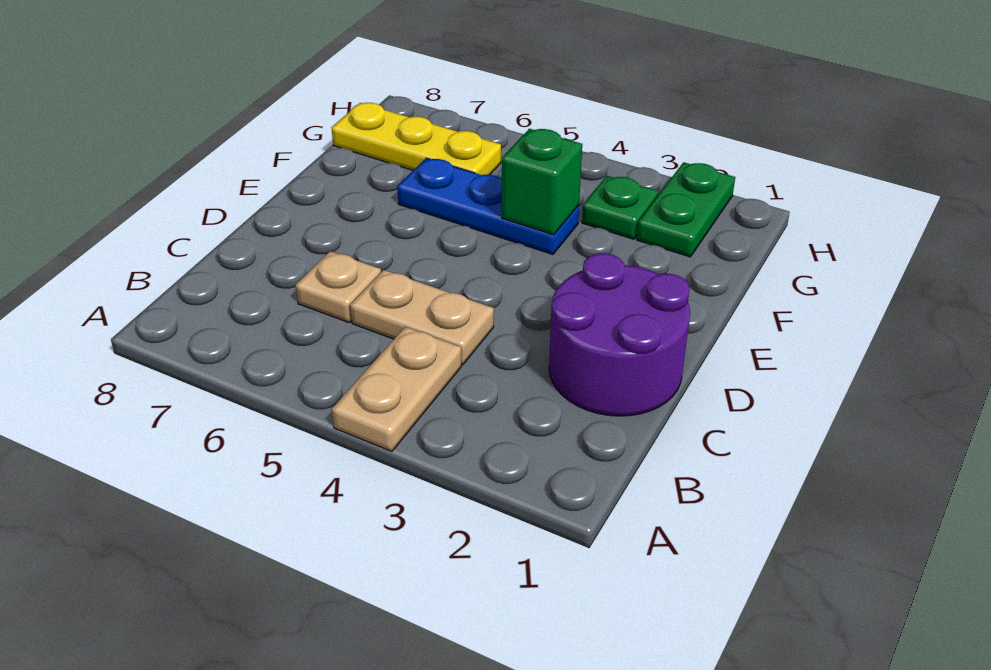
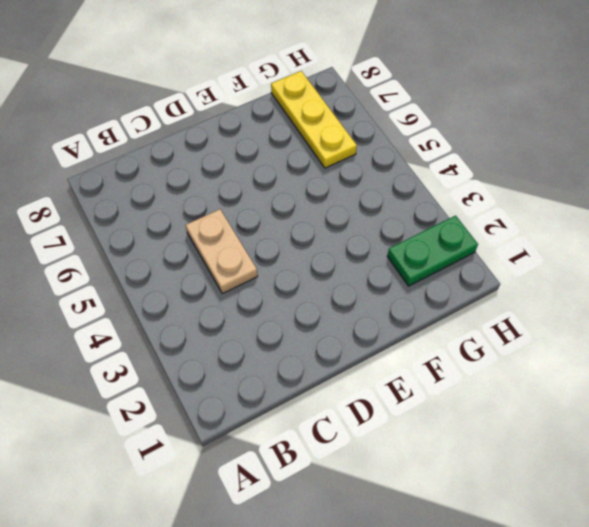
none -> tan 1x2 plate [332,327,462,451]
none -> purple 2x2 round brick [549,253,690,416]

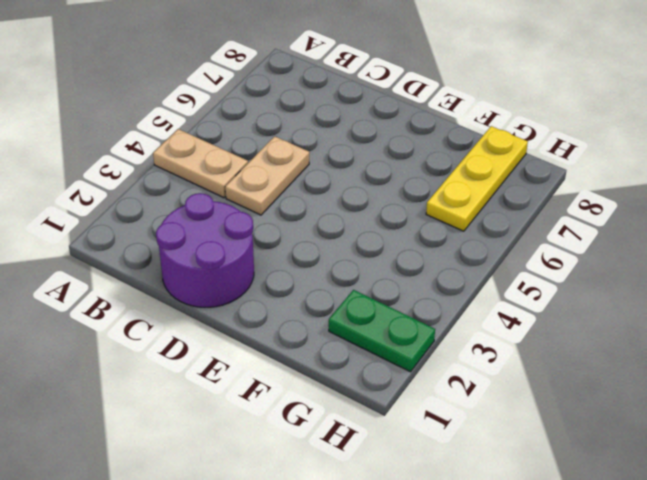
none -> tan 1x1 plate [296,251,381,322]
none -> blue 1x3 plate [397,158,579,254]

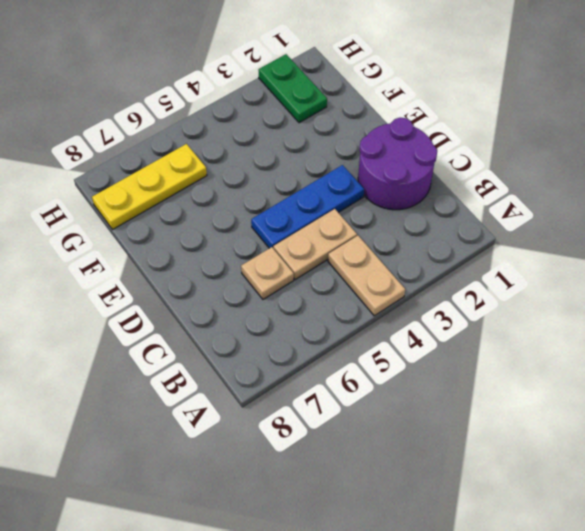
blue 1x3 plate [251,165,364,249] -> blue 1x3 plate moved to [397,158,579,254]
none -> green 1x1 plate [582,176,658,239]
none -> green 1x1 brick [502,129,582,235]

